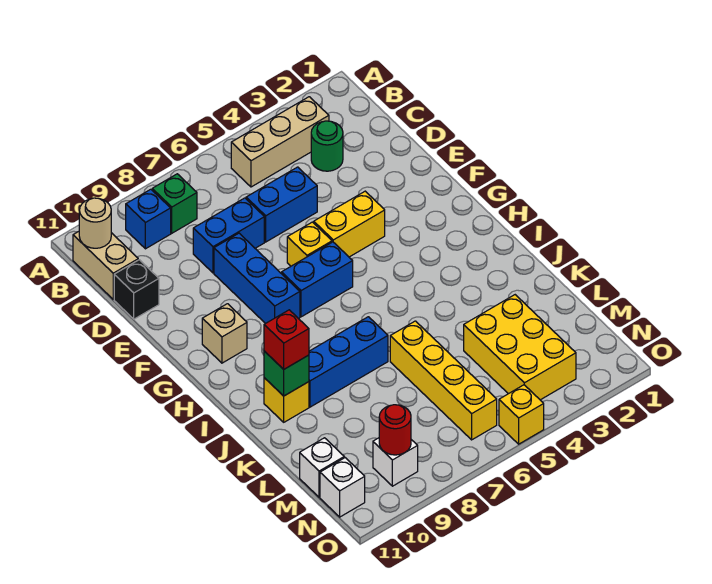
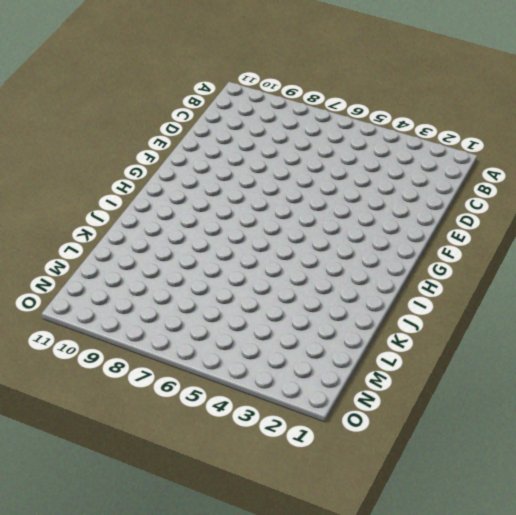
none -> tan 1x3 brick [231,97,329,187]
none -> green 1x1 brick [152,174,197,233]
none -> blue 1x1 brick [126,189,171,249]

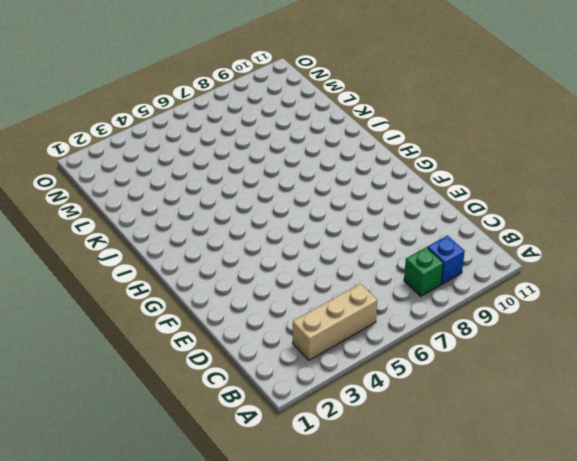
none -> tan 1x2 brick [73,232,138,299]
none -> green 1x1 round brick [311,121,343,171]
none -> blue 1x2 brick [246,167,317,242]

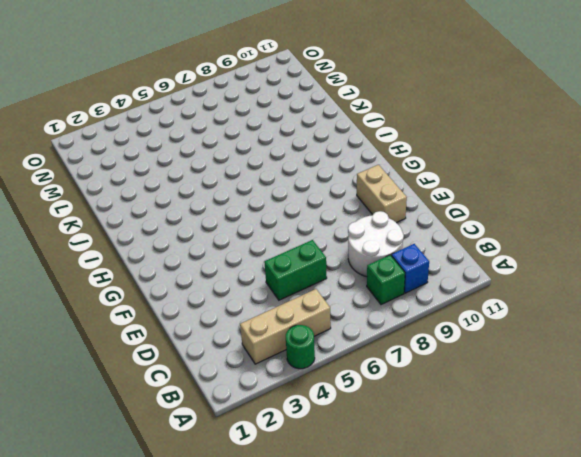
green 1x1 round brick [286,325,315,369] -> green 1x1 round brick moved to [311,121,343,171]
white 2x2 round brick [348,211,404,277] -> blue 1x2 brick [193,198,264,273]
green 1x2 brick [264,240,327,300] -> blue 1x2 brick [246,167,317,242]
tan 1x2 brick [357,165,407,223] -> tan 1x2 brick moved to [73,232,138,299]
none -> black 1x1 brick [114,260,159,319]
none -> blue 1x3 brick [214,233,300,324]
none -> yellow 1x2 brick [314,191,385,257]

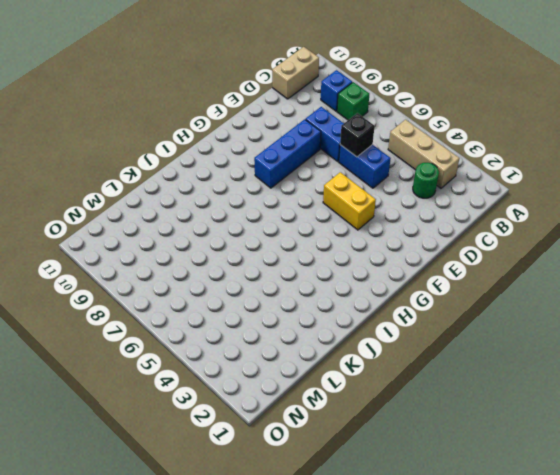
black 1x1 brick [340,113,375,157] -> black 1x1 brick moved to [114,260,159,319]
none -> yellow 1x1 brick [287,222,332,266]
none -> blue 1x2 brick [282,242,353,317]
none -> tan 1x1 brick [202,304,247,363]

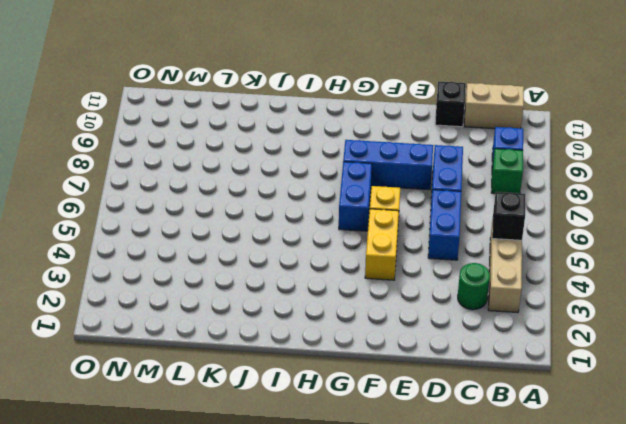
black 1x1 brick [492,192,525,240] -> none
none -> tan 1x1 brick [202,304,247,363]
none -> blue 1x3 brick [309,317,388,407]
none -> yellow 1x1 brick [264,378,309,422]

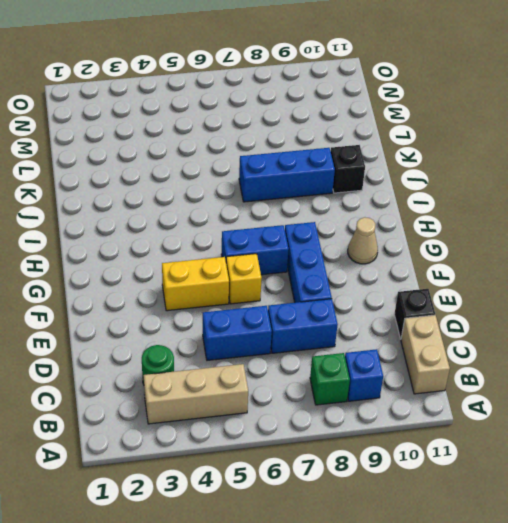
tan 1x1 cone [348,217,378,264] -> tan 1x1 brick [202,304,247,363]
black 1x1 brick [331,145,365,193] -> yellow 1x1 brick [264,378,309,422]
none -> yellow 1x4 brick [390,321,497,440]
none -> yellow 2x3 brick [464,295,576,400]
none -> white 1x1 brick [300,438,344,497]

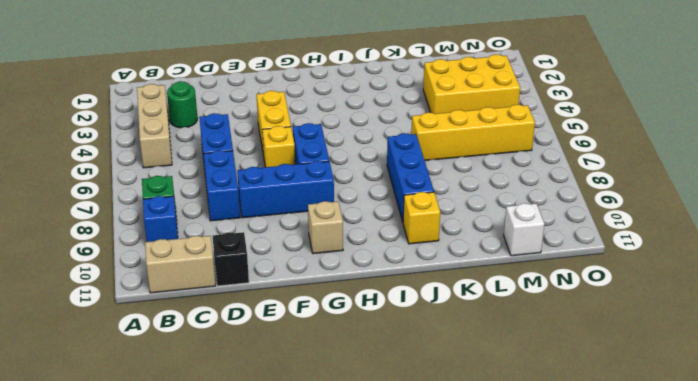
none -> white 1x1 brick [373,438,418,486]
none -> white 1x1 brick [320,458,365,517]
none -> yellow 1x1 brick [499,385,544,444]

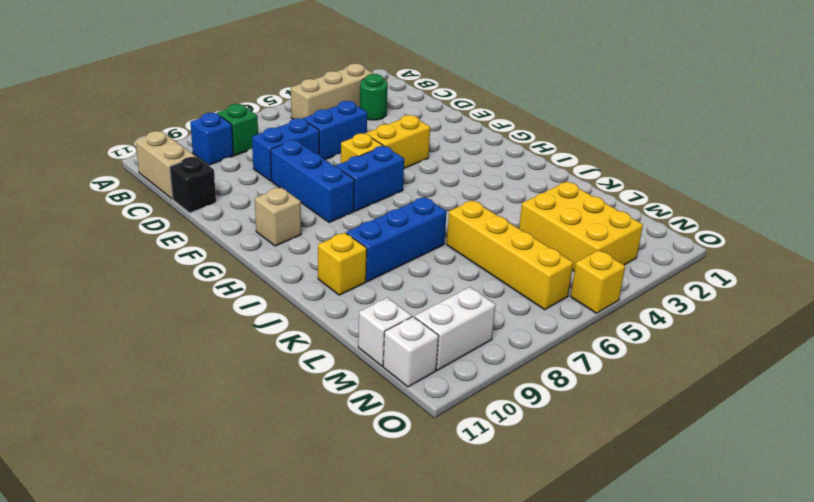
white 1x2 brick [415,287,495,370] -> white 1x1 brick [373,438,418,486]
none -> tan 1x1 round brick [79,198,111,248]
none -> green 1x1 brick [264,351,309,396]
none -> red 1x1 round brick [379,405,411,455]

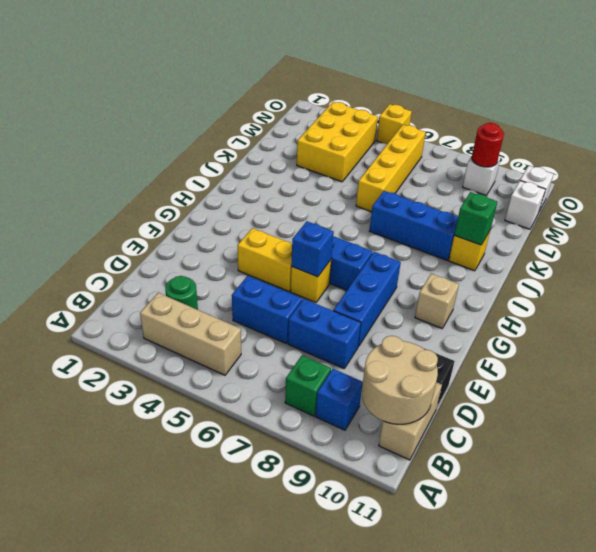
tan 2x2 round brick [362,336,438,424] -> tan 1x1 round brick [79,198,111,248]
blue 1x1 brick [291,221,334,277] -> none
none -> red 1x1 brick [264,310,309,369]

